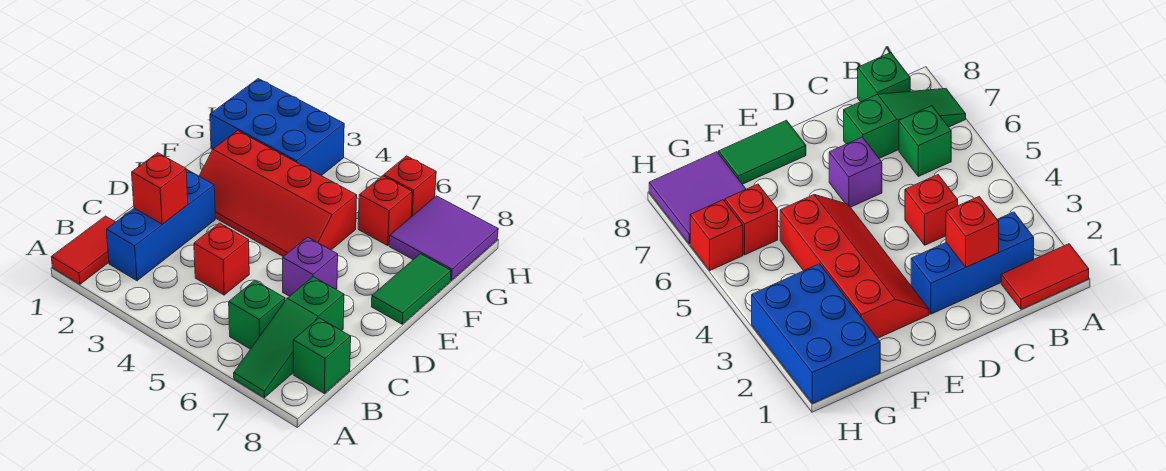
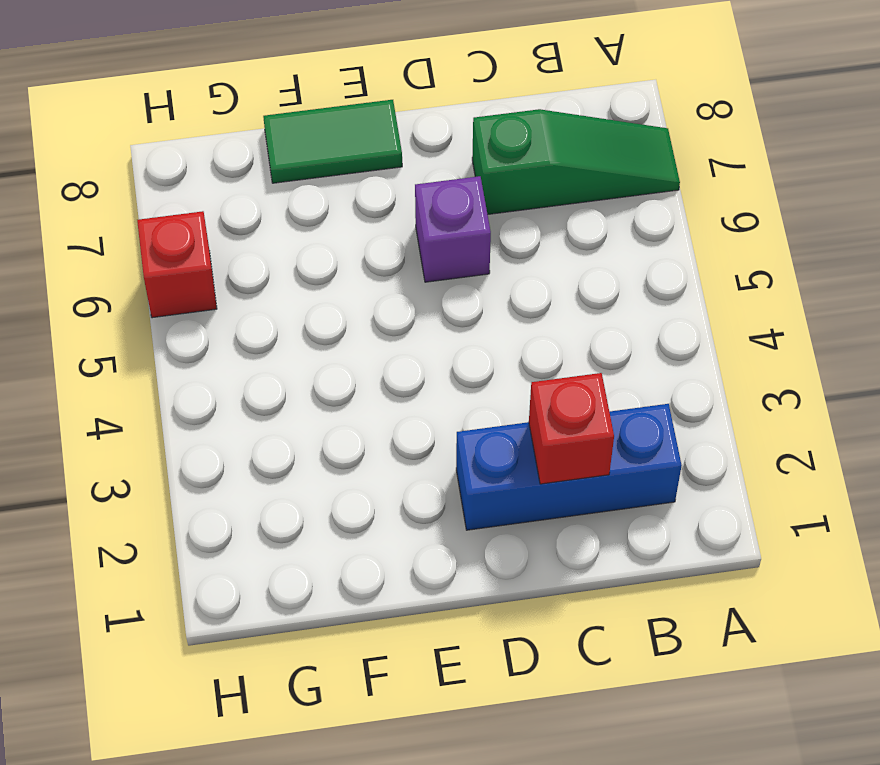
none -> red 1x2 tile [51,216,115,284]
none -> green 1x1 brick [229,280,285,349]
none -> green 1x1 brick [293,318,351,393]

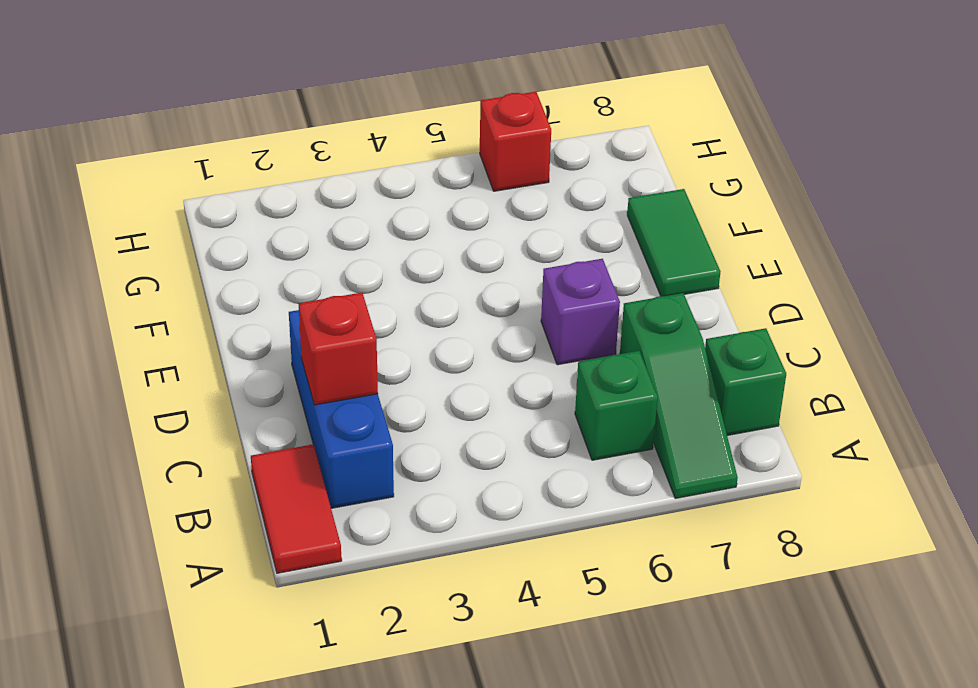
none -> red 1x1 brick [194,223,249,295]
none -> red 2x4 slope [199,131,357,257]
none -> blue 2x3 brick [210,79,344,176]

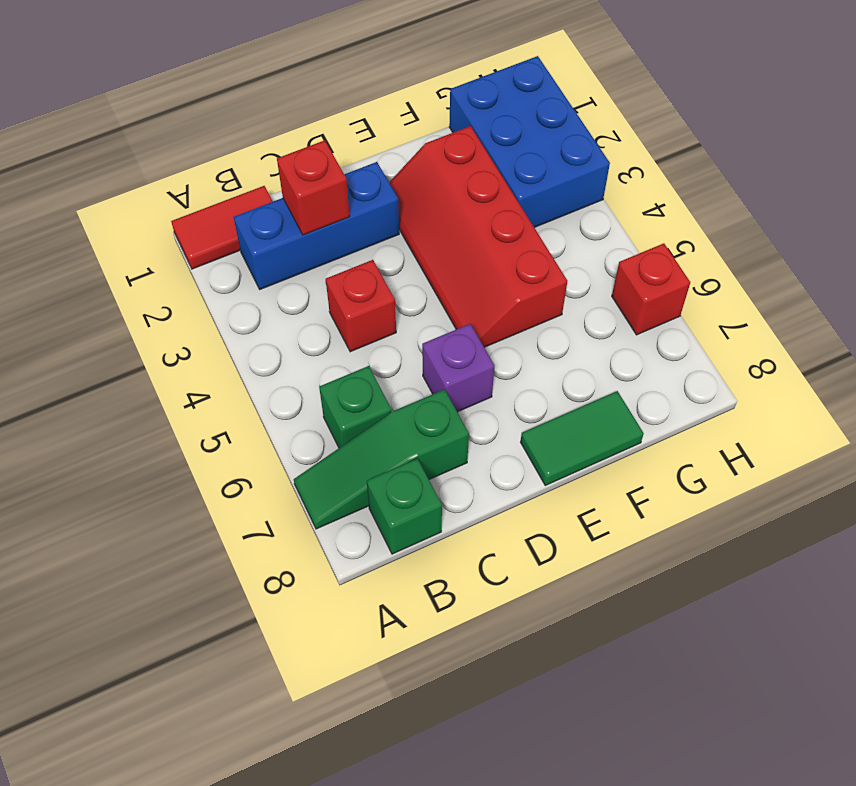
none -> red 1x1 brick [358,176,412,245]
none -> purple 2x2 tile [389,196,498,280]

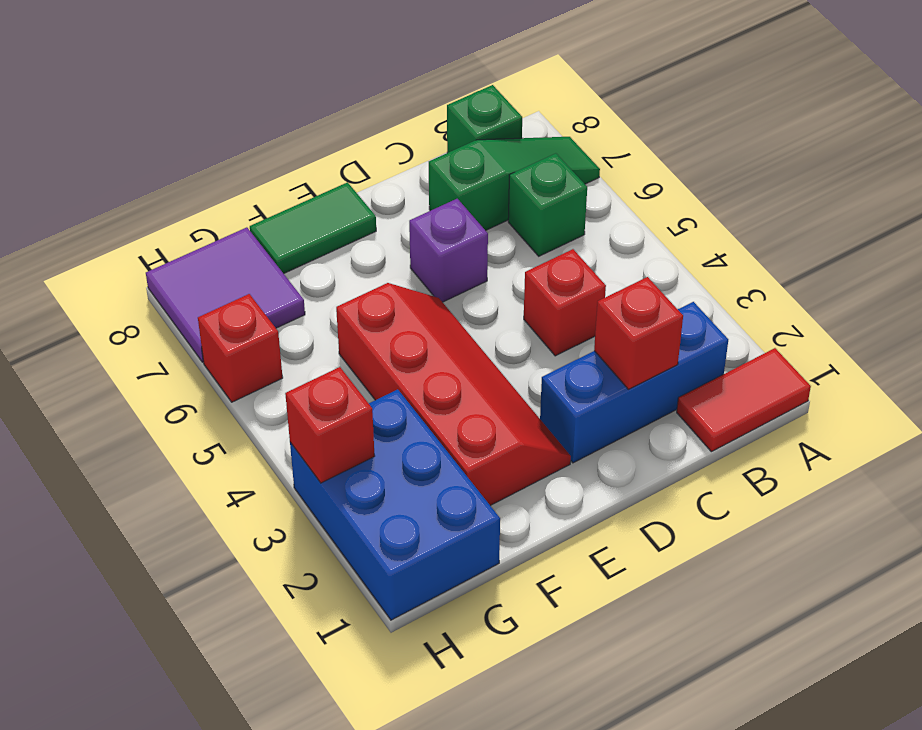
red 1x1 brick [285,367,375,483] -> red 1x1 brick moved to [358,176,412,245]

